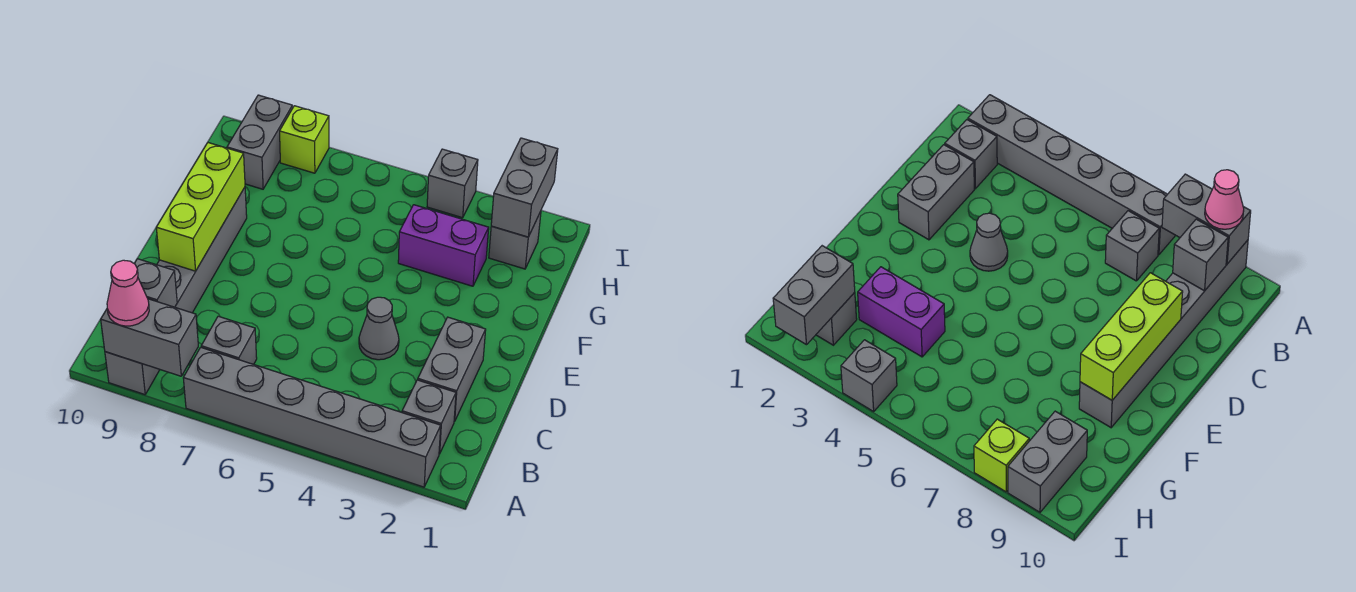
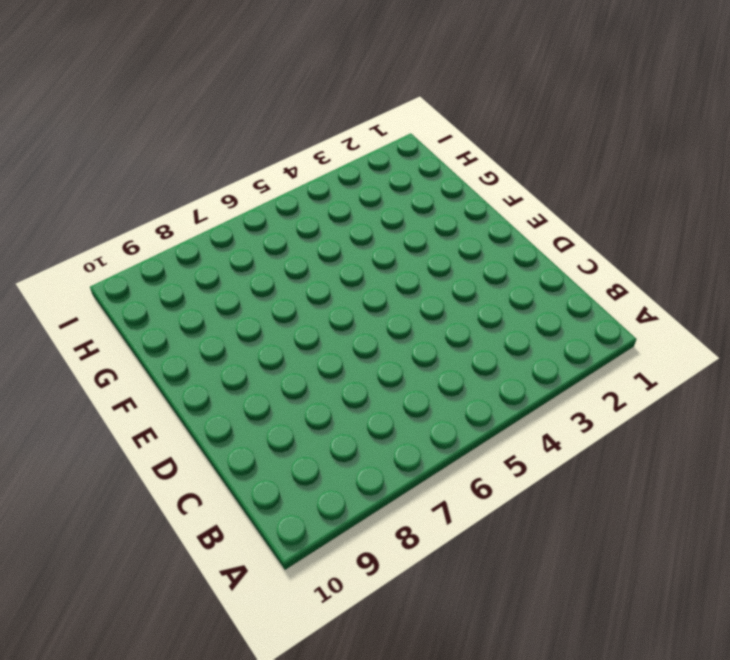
none -> grey 1x6 brick [183,347,441,487]
none -> grey 1x6 brick [105,187,247,395]
none -> grey 1x1 brick [402,380,456,454]

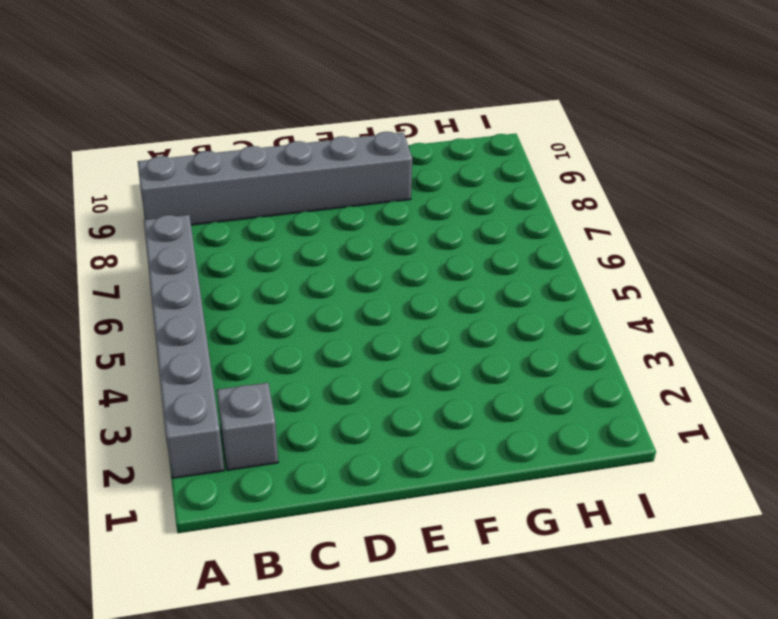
none -> grey 1x1 brick [201,316,257,364]
none -> grey 1x2 brick [418,317,486,421]
none -> grey 1x1 cone [359,297,399,360]

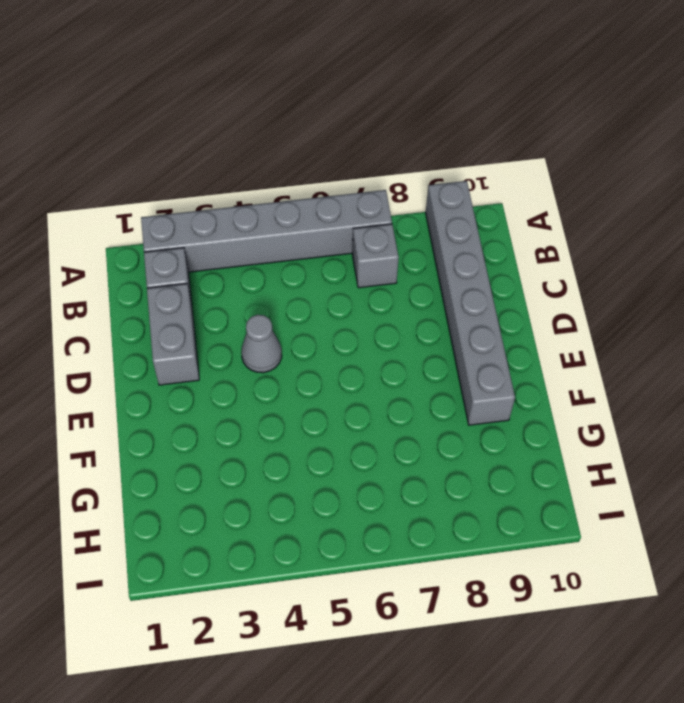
none -> purple 1x2 brick [398,205,489,286]
none -> grey 1x1 brick [489,211,541,269]
none -> grey 1x2 brick [227,95,293,189]

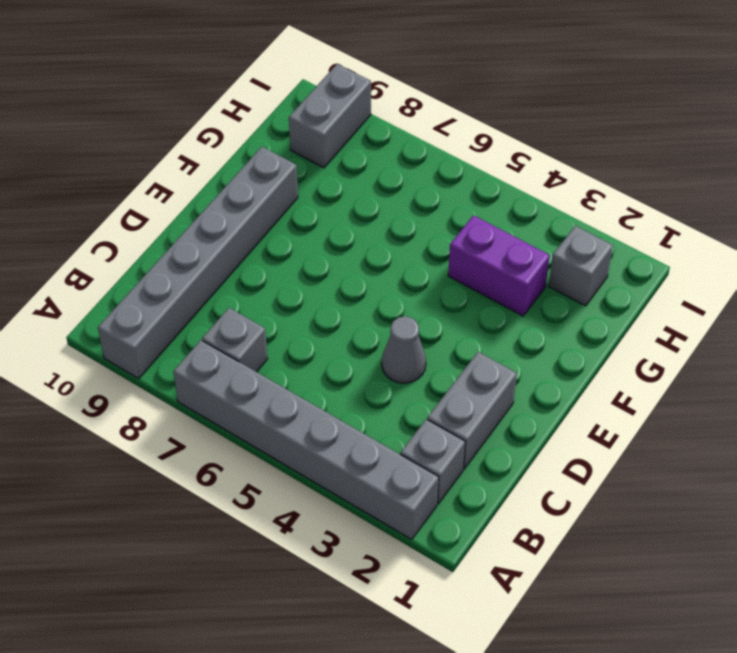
none -> grey 1x1 brick [427,149,478,218]
none -> lime 1x1 brick [280,106,329,173]
none -> grey 1x2 brick [101,299,198,376]

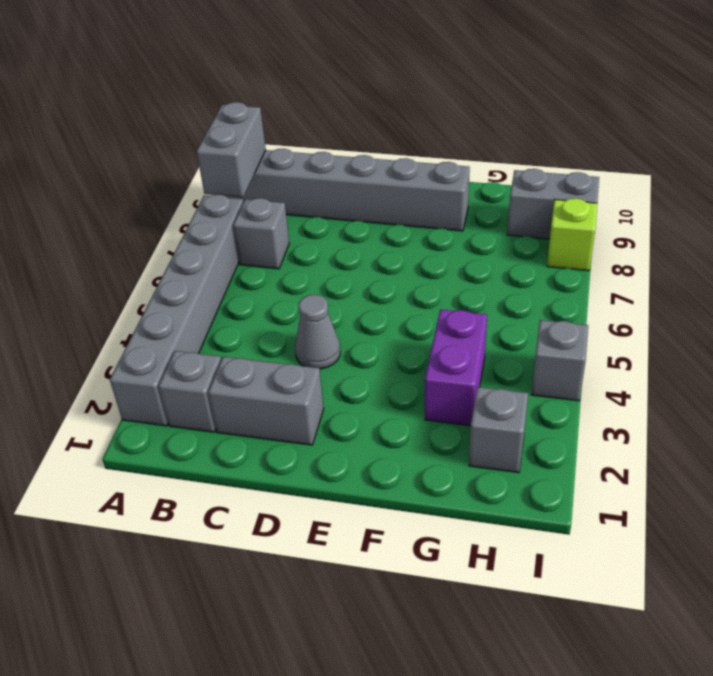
none -> grey 1x1 brick [134,259,177,307]
none -> lime 1x3 brick [156,143,245,271]
none -> grey 1x2 brick [491,138,558,237]

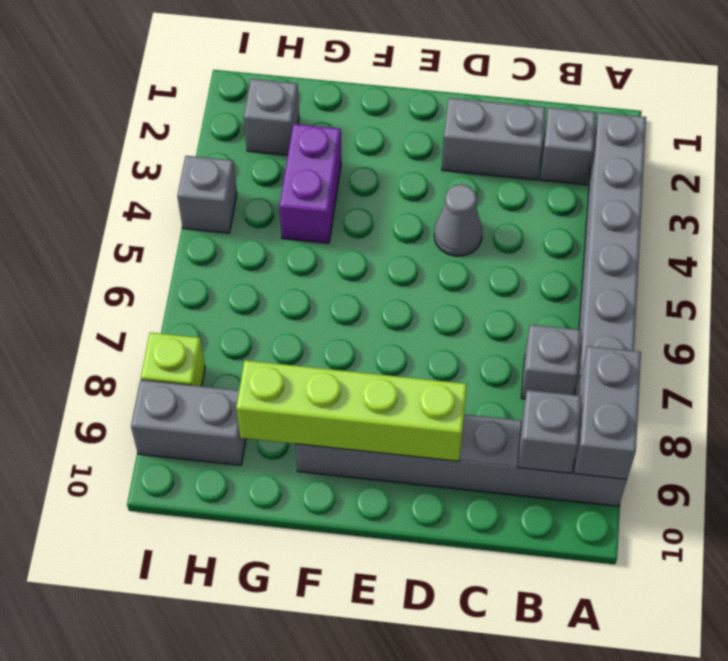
lime 1x4 brick [236,360,467,461] -> lime 1x3 brick [156,143,245,271]
none -> grey 1x2 brick [491,138,558,237]
none -> pink 1x1 cone [107,260,149,326]

